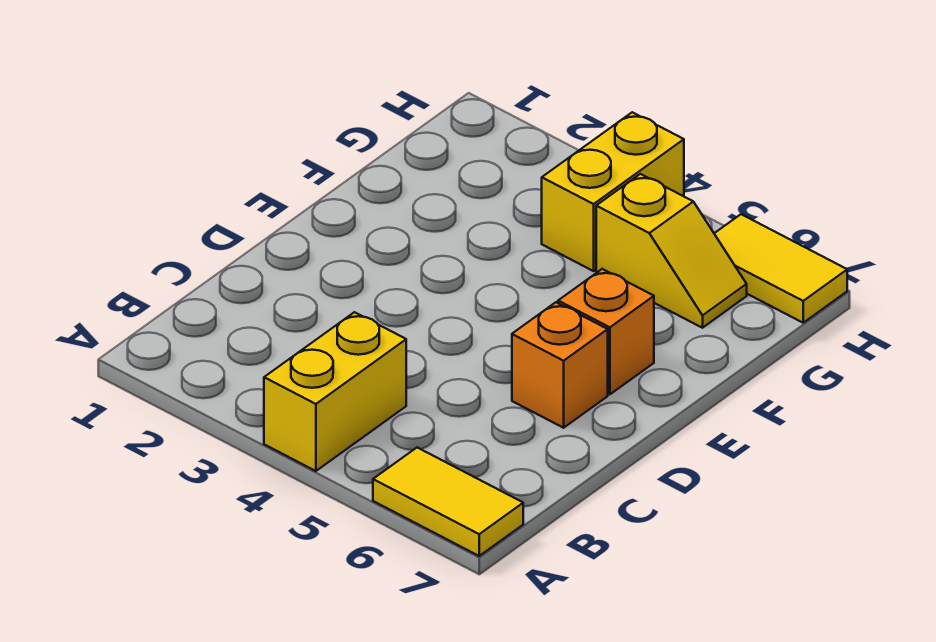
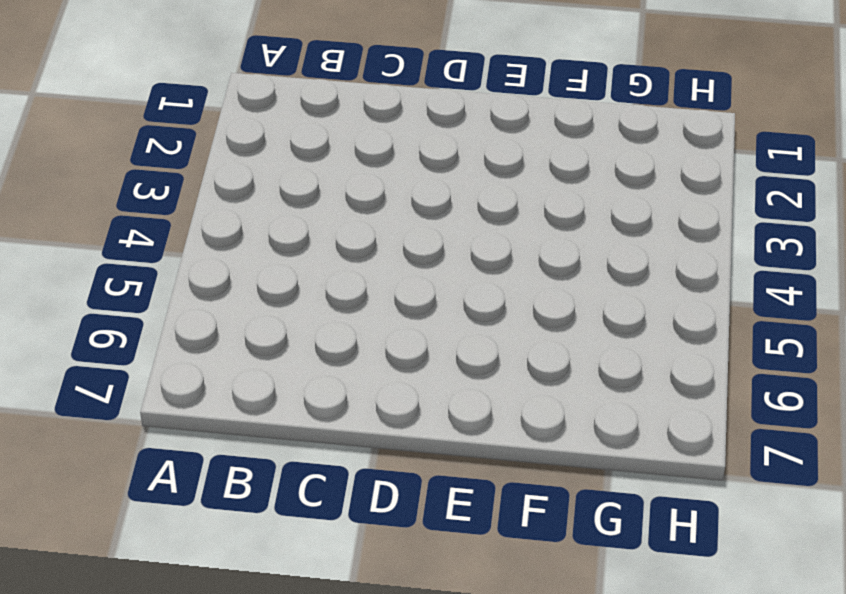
none -> yellow 1x2 brick [264,312,406,471]
none -> yellow 1x2 tile [373,448,523,556]

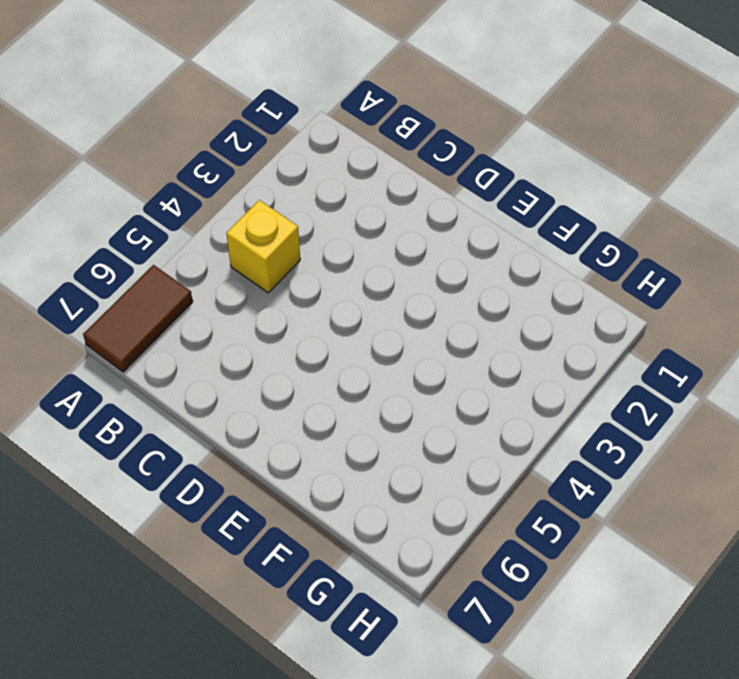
brown 1x2 tile [83,265,193,372] -> yellow 1x2 tile [373,448,523,556]
yellow 1x1 brick [226,200,300,293] -> yellow 1x2 brick [264,312,406,471]
none -> orange 1x1 brick [512,302,608,428]
none -> orange 1x1 brick [558,269,654,394]

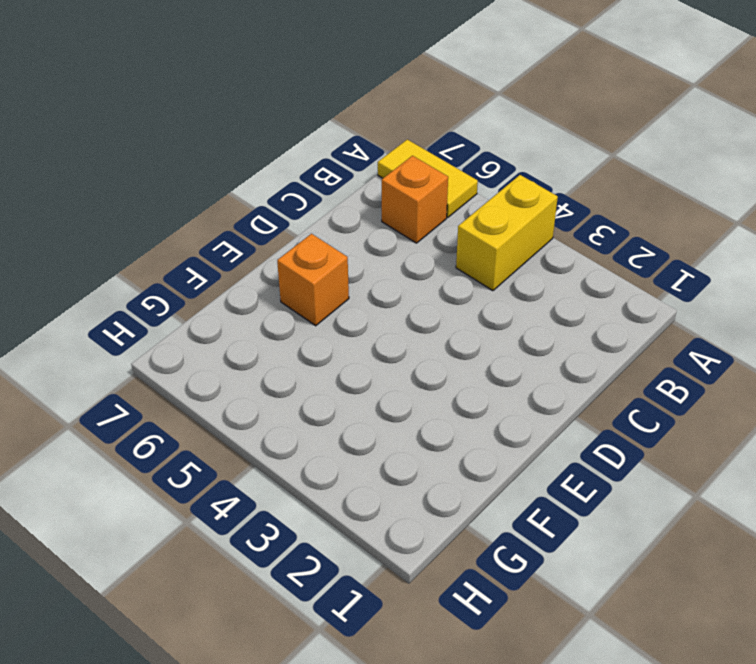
orange 1x1 brick [382,156,448,243] -> orange 1x1 brick moved to [512,302,608,428]
none -> yellow 1x2 brick [542,112,684,271]
none -> yellow 1x2 slope [596,174,747,328]

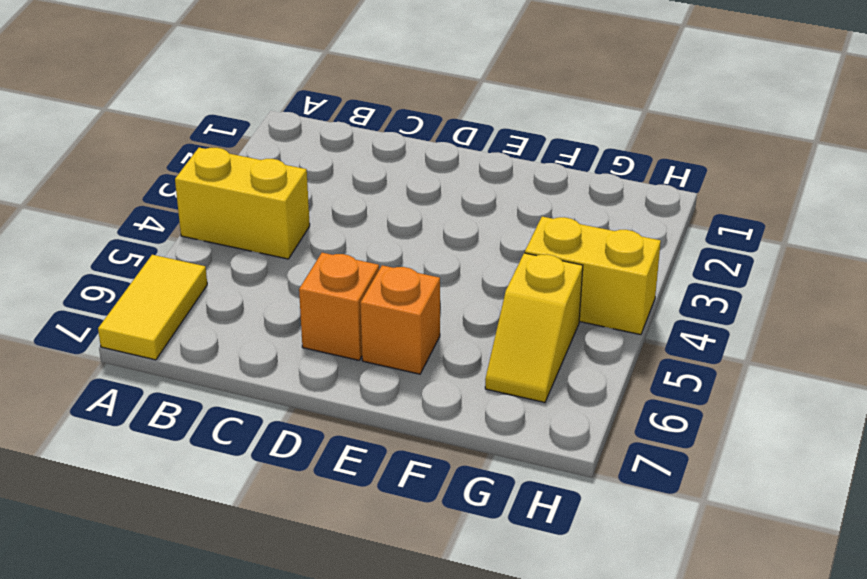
none -> yellow 1x2 tile [714,214,847,323]

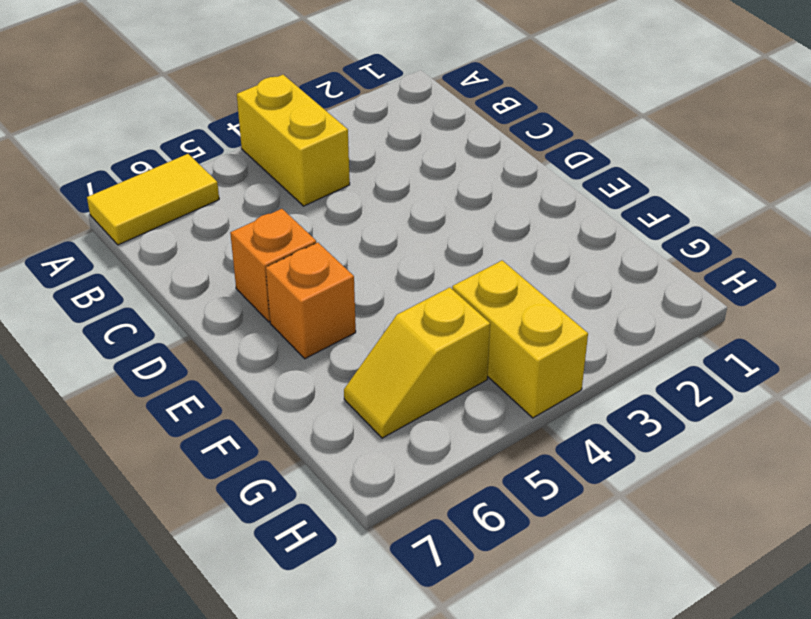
none -> yellow 1x2 tile [714,214,847,323]

